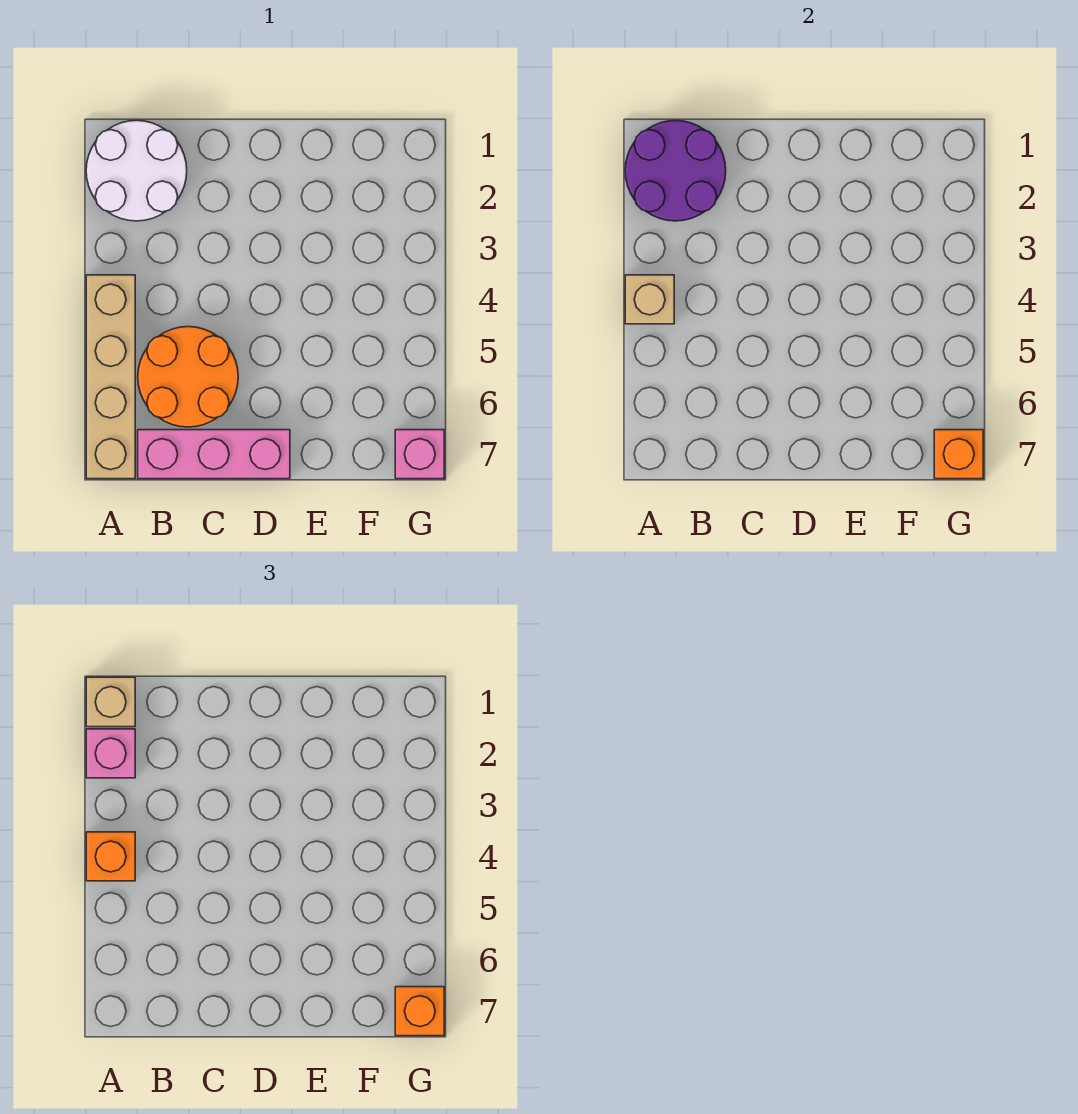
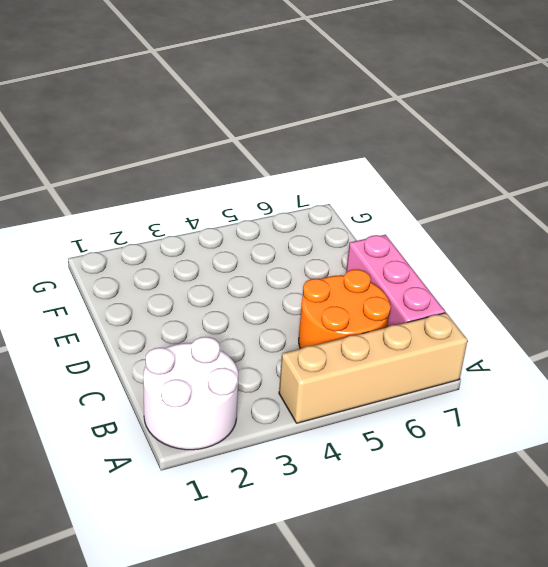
none -> pink 1x1 brick [395,430,444,479]
none -> purple 2x2 round brick [625,120,726,221]
none -> tan 1x1 brick [625,275,674,324]

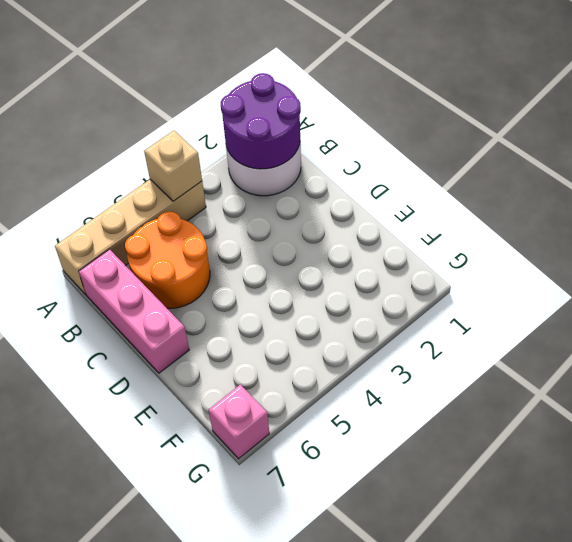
none -> orange 1x1 brick [934,430,983,479]
none -> tan 1x1 brick [86,677,135,727]
none -> pink 1x1 brick [86,729,135,778]

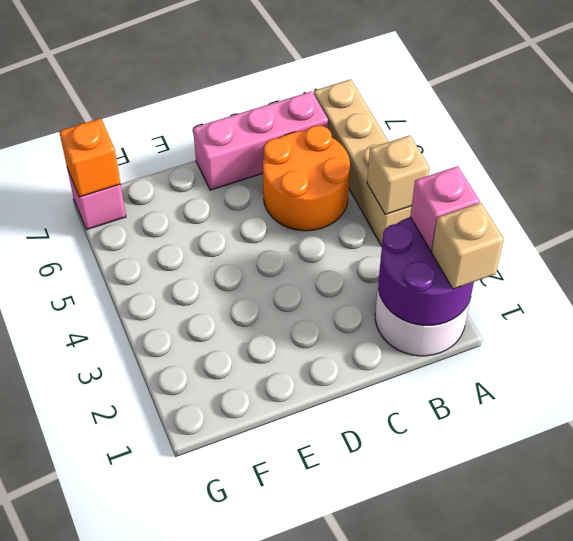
none -> orange 1x1 brick [86,832,135,881]
none -> orange 1x1 brick [395,987,444,1036]

